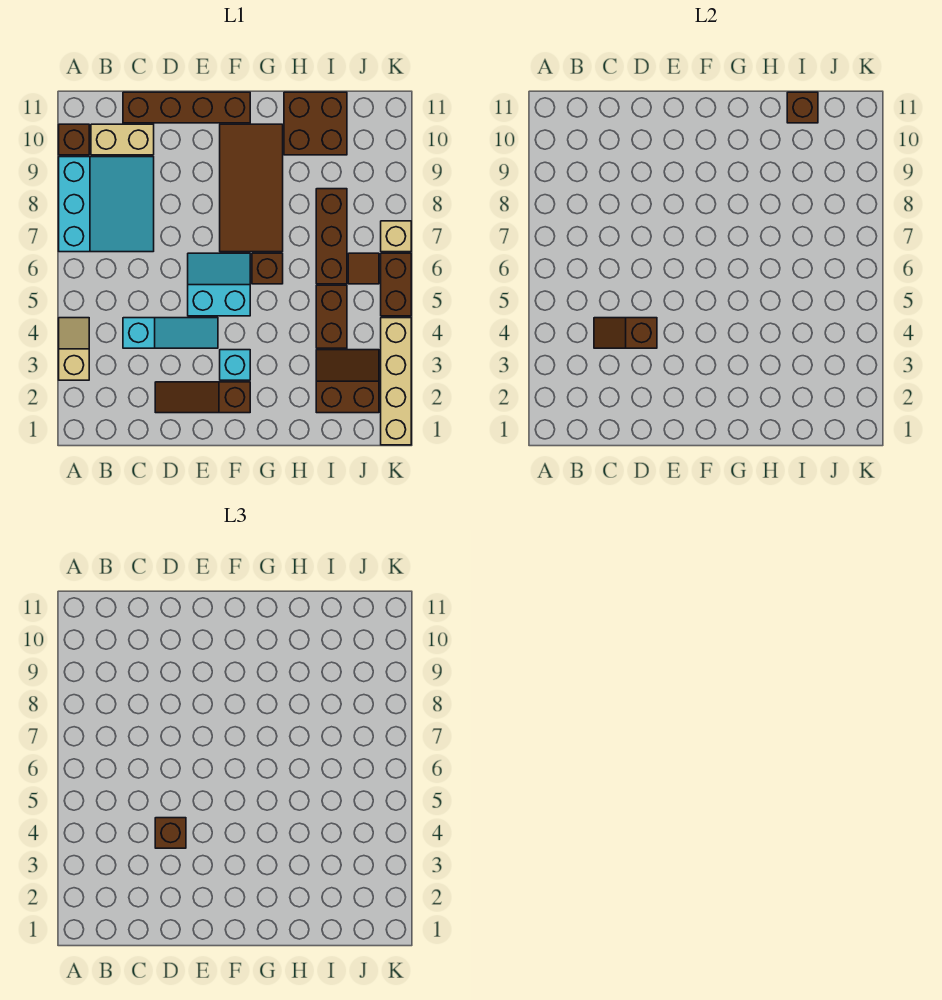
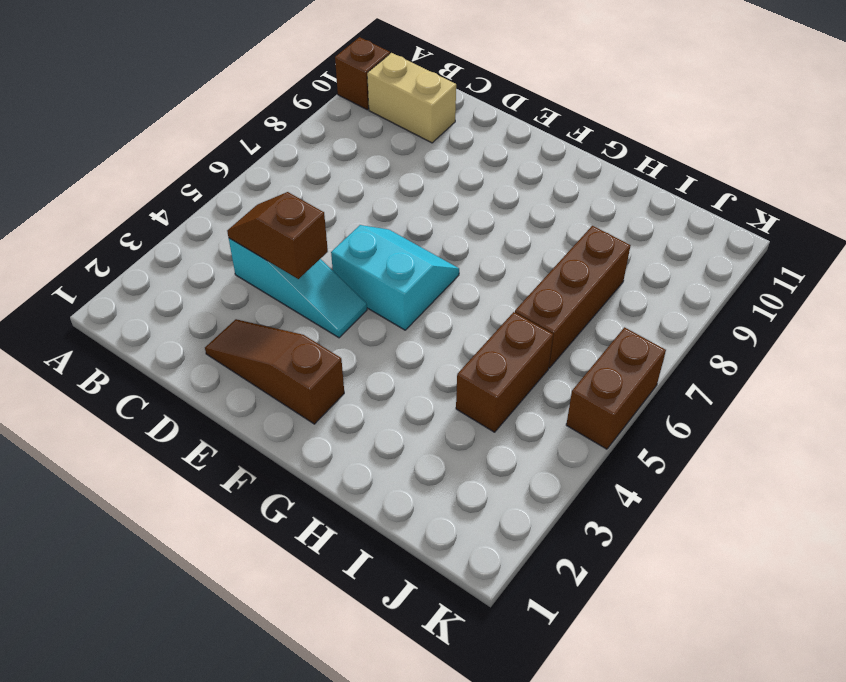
none -> tan 1x2 slope [59,318,89,380]
none -> cyan 3x3 slope [59,157,154,252]
none -> brown 1x4 brick [123,92,250,123]

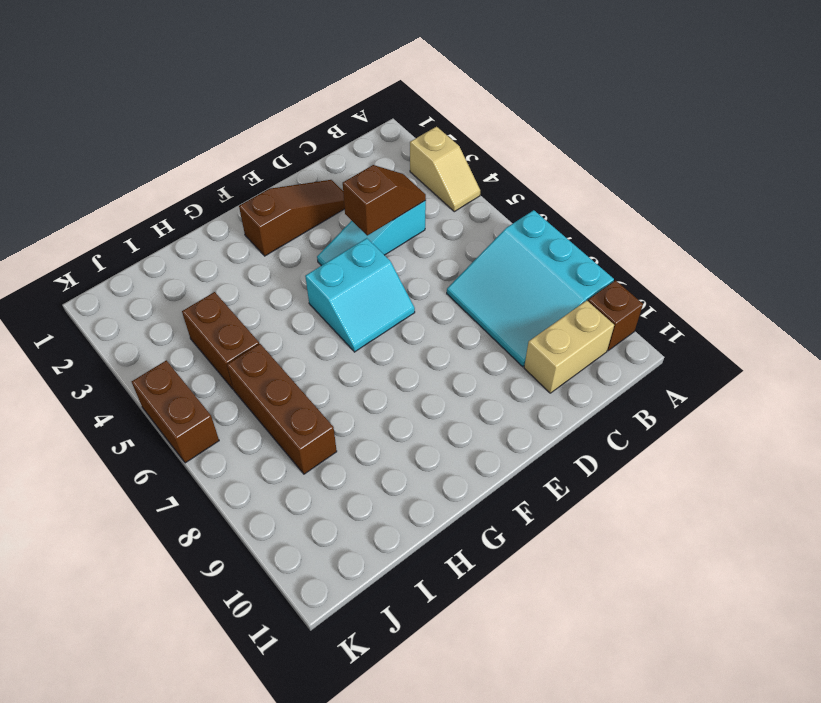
none -> brown 1x4 brick [123,92,250,123]
none -> cyan 1x1 brick [220,350,250,380]
none -> brown 2x4 tile [220,124,283,252]

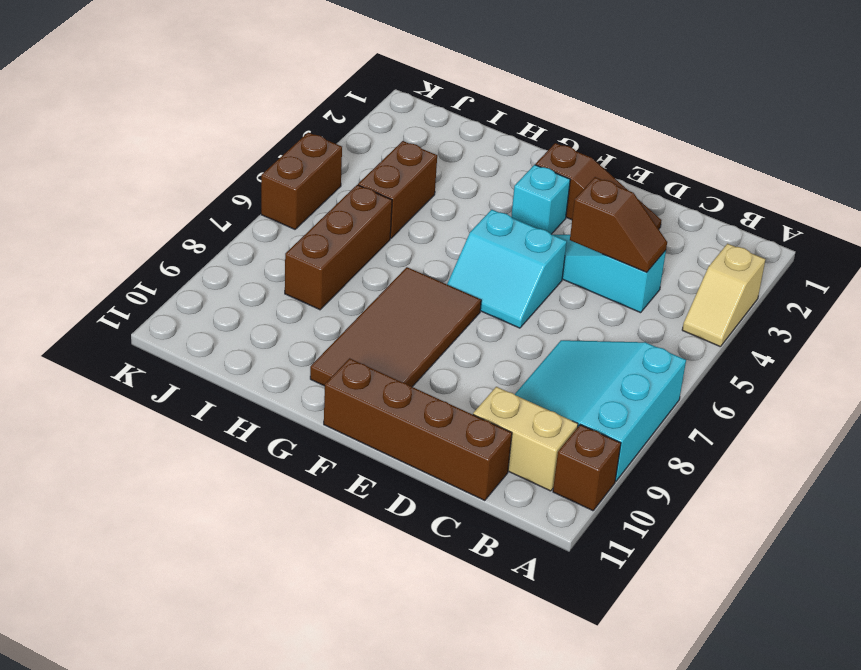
none -> brown 1x1 brick [252,253,283,284]
none -> brown 2x2 brick [284,92,347,155]
none -> brown 2x2 slope [316,350,379,413]

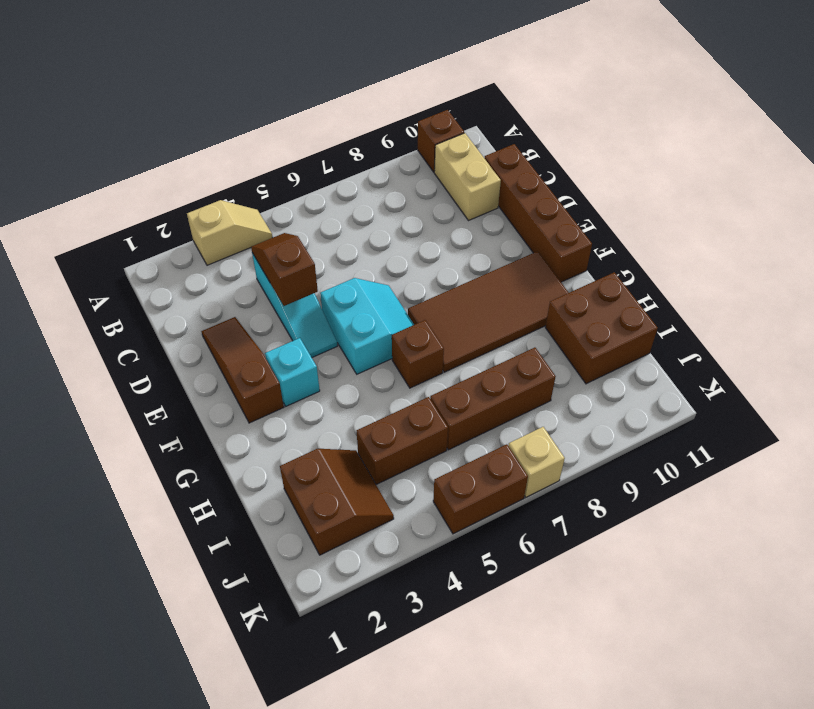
none -> cyan 3x3 slope [59,157,154,252]
none -> brown 1x1 tile [348,253,379,284]
none -> tan 1x4 brick [381,318,411,445]

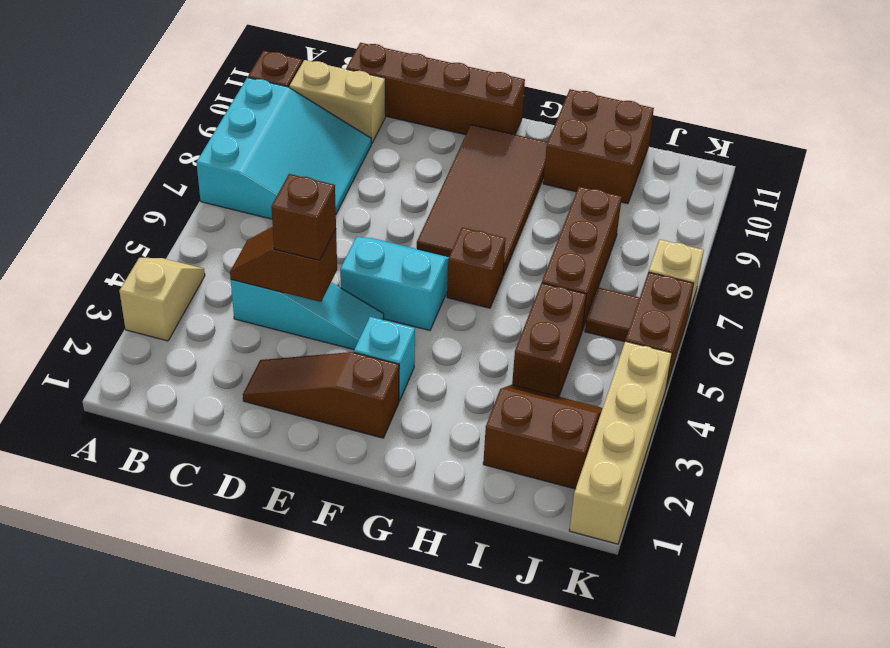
none -> brown 1x1 brick [787,92,818,123]

